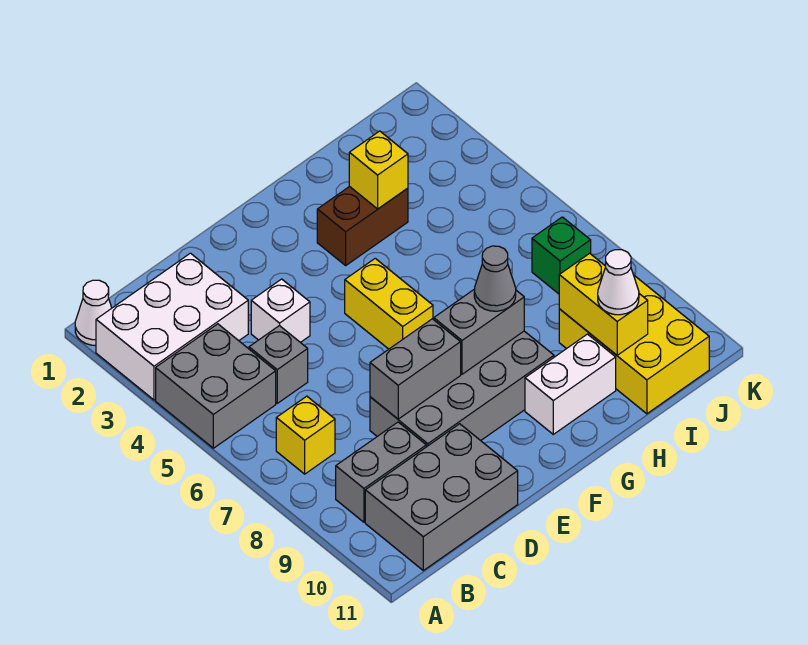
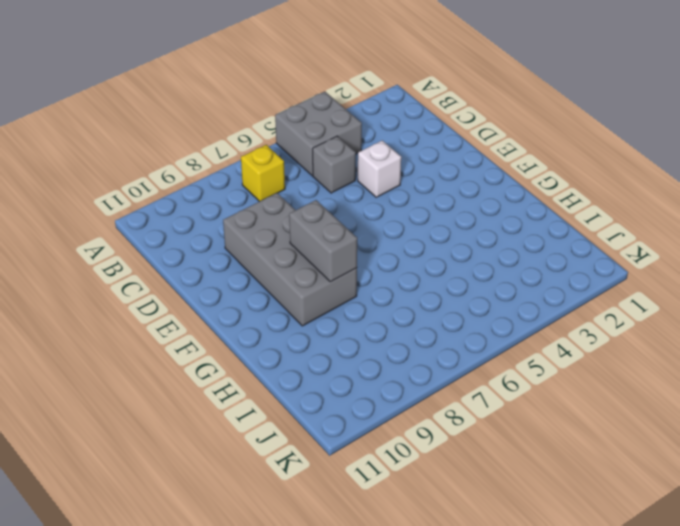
none -> white 1x1 cone [75,280,112,345]
none -> white 2x3 brick [96,253,248,400]
none -> grey 1x2 brick [336,422,426,522]

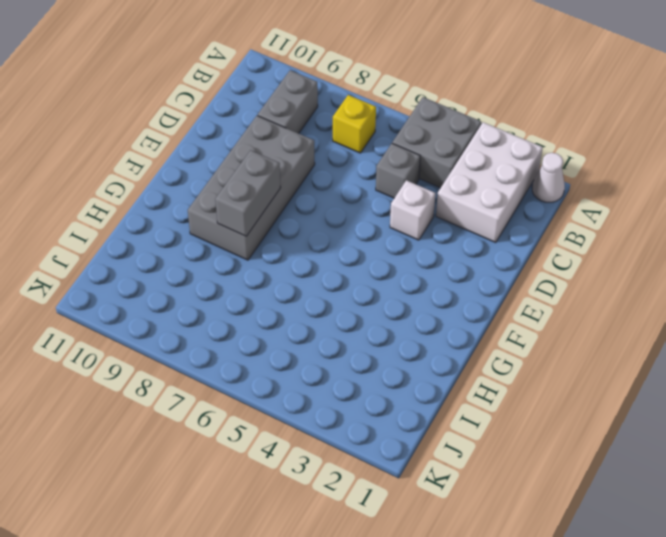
none -> grey 2x3 brick [365,424,518,570]
none -> yellow 1x2 brick [345,258,433,349]
none -> brown 1x2 brick [317,186,408,265]

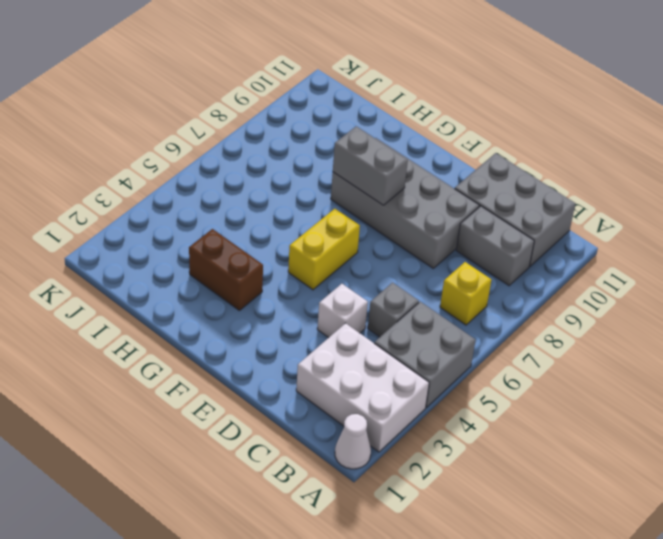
none -> white 1x2 brick [525,334,616,434]
none -> yellow 2x3 brick [559,276,709,414]
none -> green 1x1 brick [532,217,591,294]

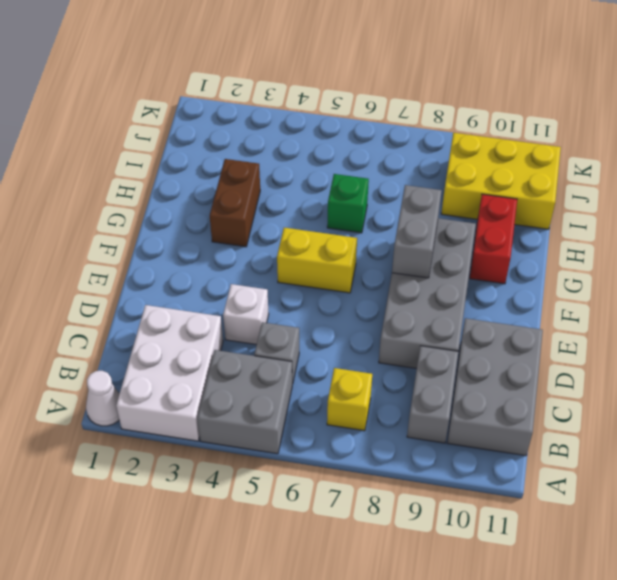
red 1x2 brick [470,194,517,284] -> white 1x2 brick [525,334,616,434]
green 1x1 brick [327,174,369,233] -> green 1x1 brick moved to [532,217,591,294]
none -> grey 1x2 brick [370,319,461,419]
none -> yellow 1x1 brick [349,131,408,209]
none -> yellow 1x2 brick [559,253,648,355]

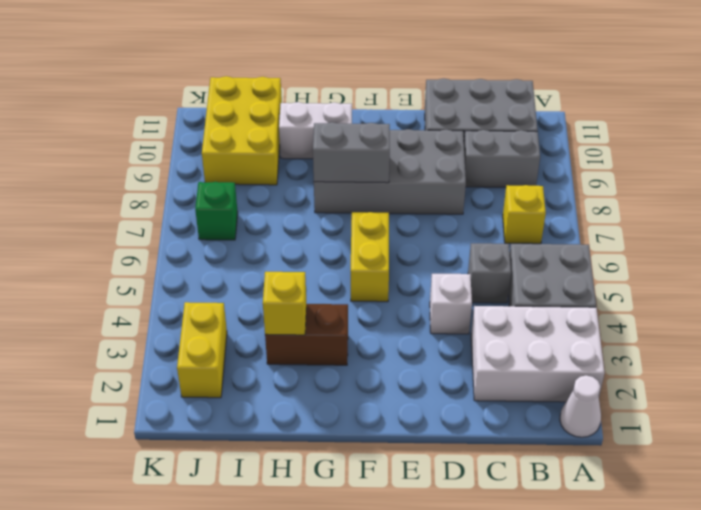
yellow 1x2 brick [177,302,227,398] -> yellow 1x2 brick moved to [559,253,648,355]
none -> grey 1x2 brick [370,319,461,419]
none -> grey 1x1 cone [474,246,516,311]
none -> white 1x1 cone [598,250,639,315]

